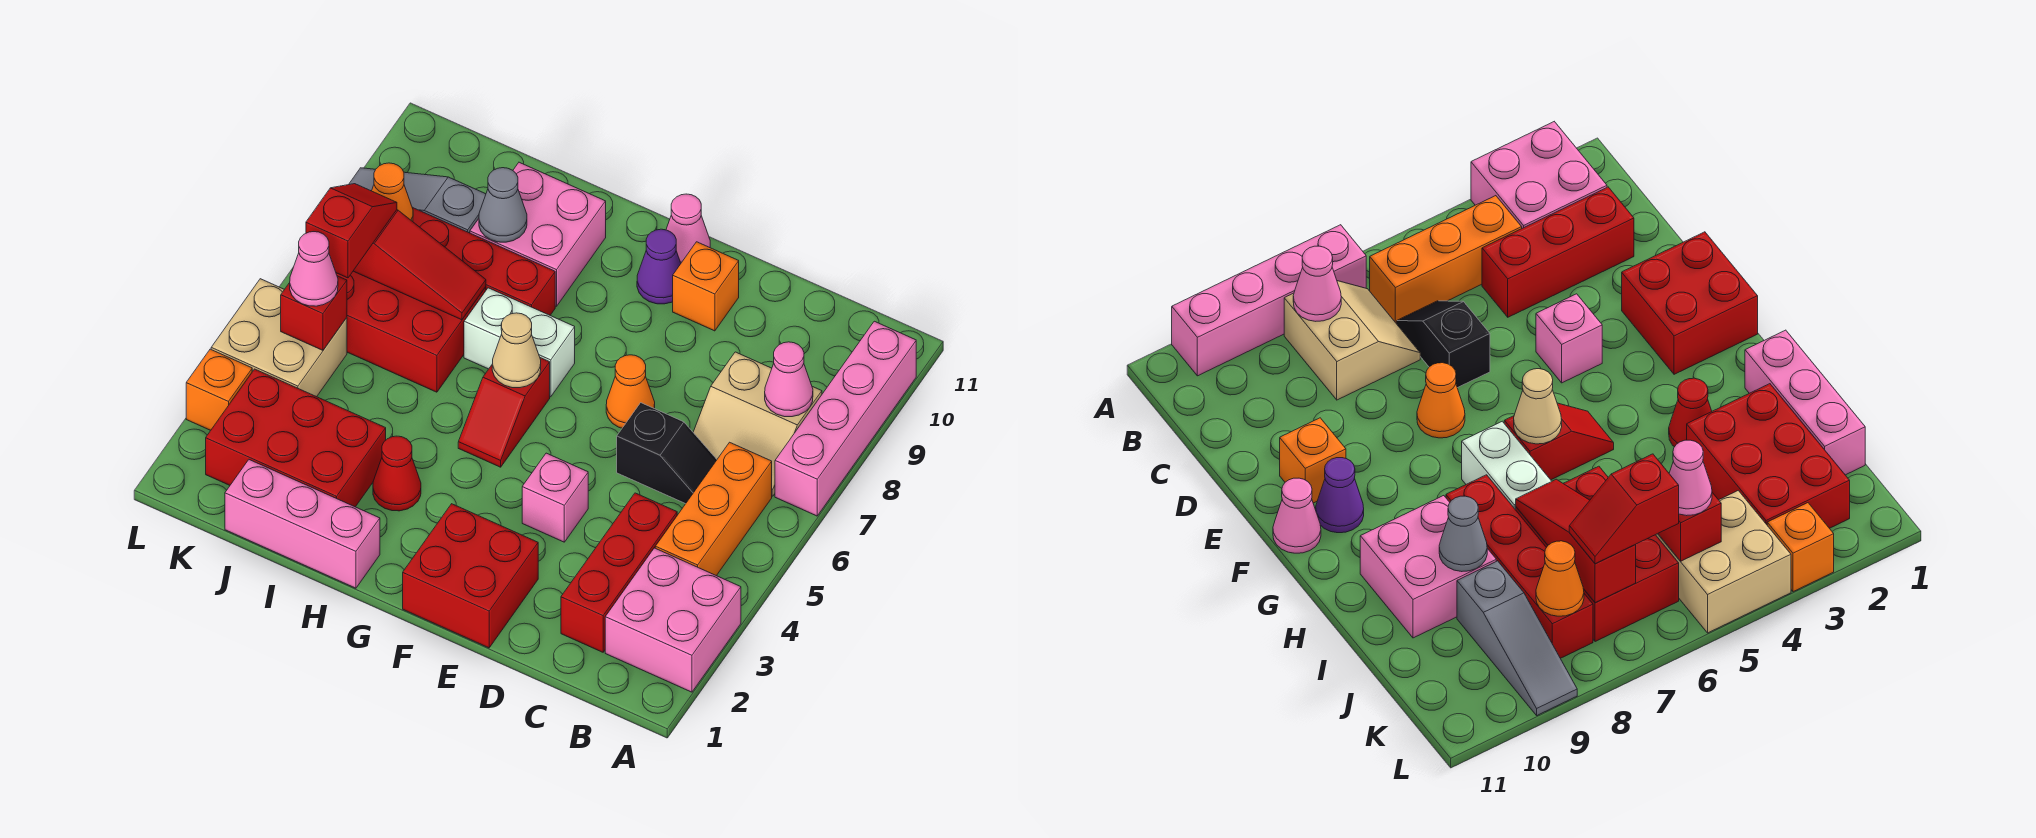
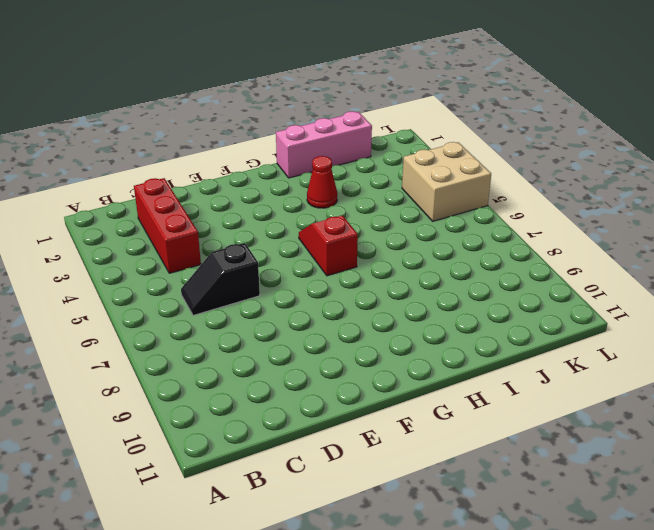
none -> pink 2x2 brick [605,548,741,692]
none -> pink 1x4 brick [775,321,916,516]
none -> orange 1x3 brick [655,442,772,576]
none -> tan 2x2 slope [693,352,822,496]

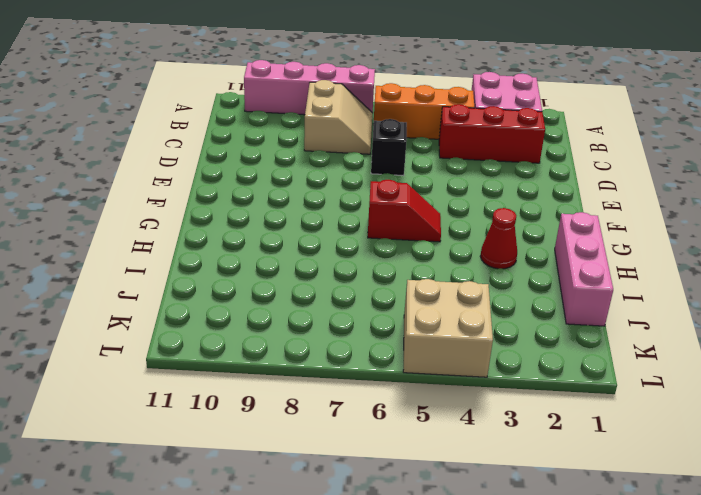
none -> red 2x2 brick [403,504,538,648]
none -> pink 1x1 brick [522,453,588,542]
none -> orange 1x1 cone [606,355,655,428]
none -> orange 1x1 brick [673,242,739,331]

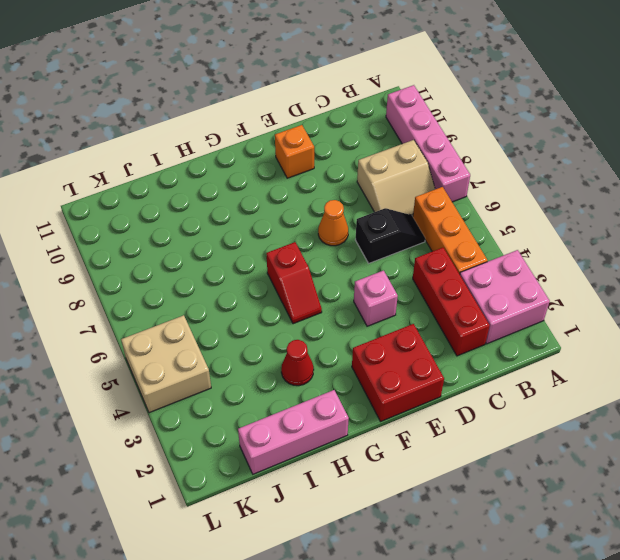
none -> purple 1x1 cone [637,229,681,304]
none -> pink 1x1 cone [666,194,710,263]
none -> white 1x2 brick [464,288,575,397]
none -> red 1x4 brick [413,208,555,315]

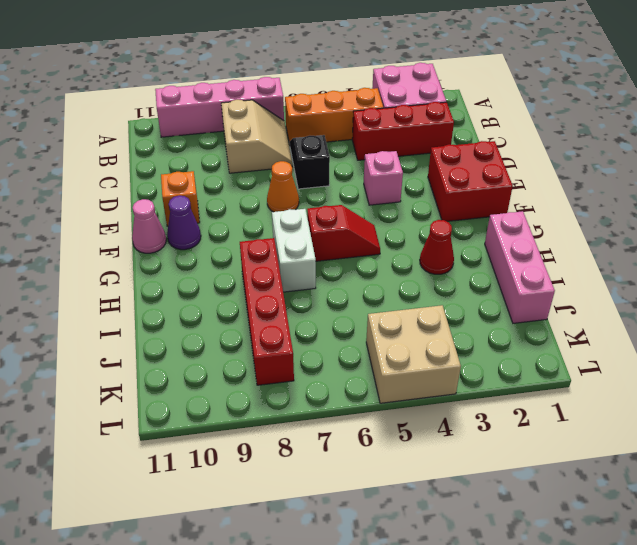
none -> pink 2x2 brick [470,162,606,306]
none -> red 2x3 brick [206,369,386,507]
none -> red 2x3 brick [336,271,486,392]
none -> grey 1x3 slope [349,168,486,233]

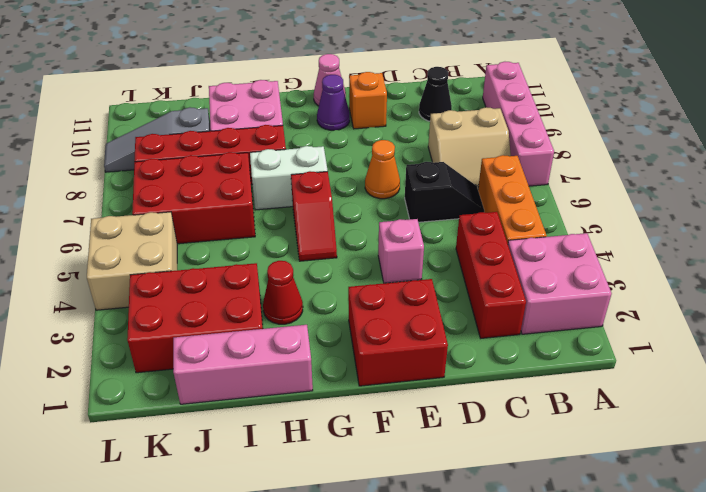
black 1x1 cone [419,67,452,121] -> none
none -> orange 1x1 brick [186,349,252,430]
none -> pink 1x1 cone [765,342,813,417]
none -> tan 1x1 cone [492,313,541,388]
none -> red 1x3 slope [354,210,486,320]

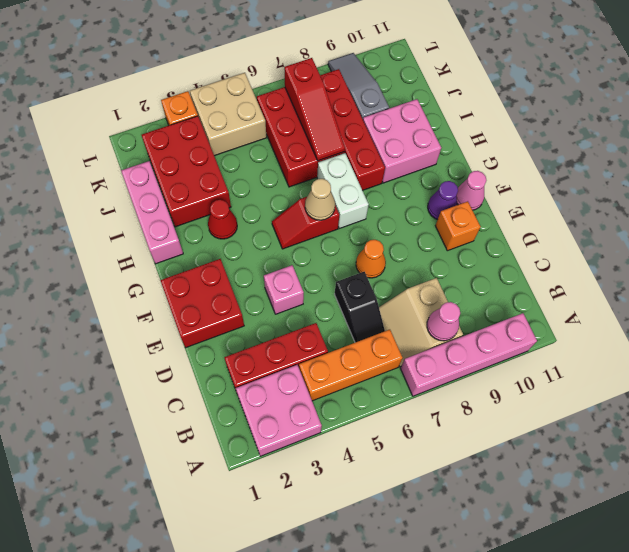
none -> grey 1x1 cone [479,168,527,242]
none -> red 1x1 brick [281,276,347,350]
none -> orange 1x1 cone [372,163,413,222]
none -> pink 1x1 cone [290,232,338,306]

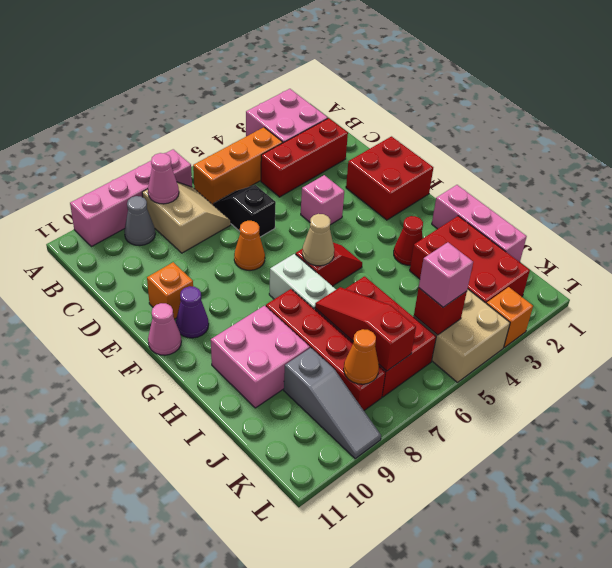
grey 1x1 cone [124,196,155,246] -> grey 1x1 cone moved to [479,168,527,242]
pink 1x1 brick [418,242,473,307] -> pink 1x1 cone [290,232,338,306]
none -> red 1x2 slope [306,184,397,278]

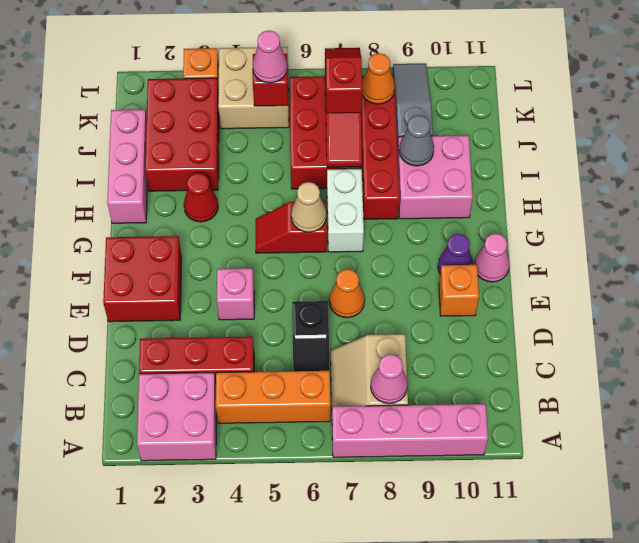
red 1x2 slope [325,48,363,113] -> red 1x2 slope turned to [306,184,397,278]

